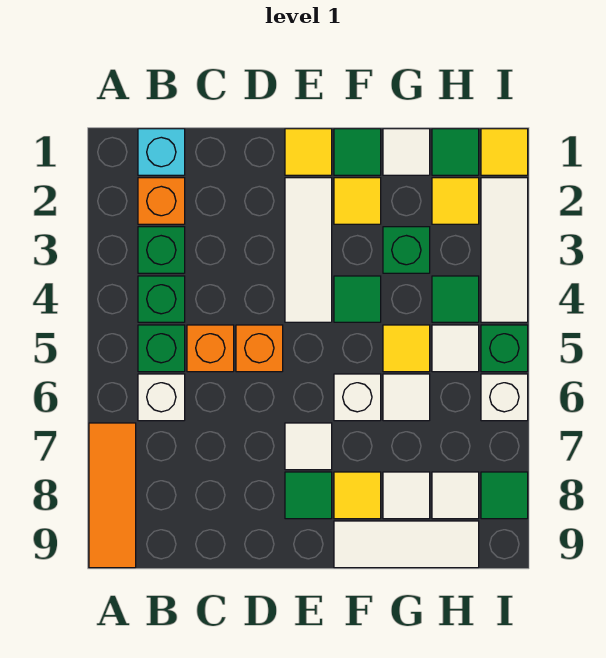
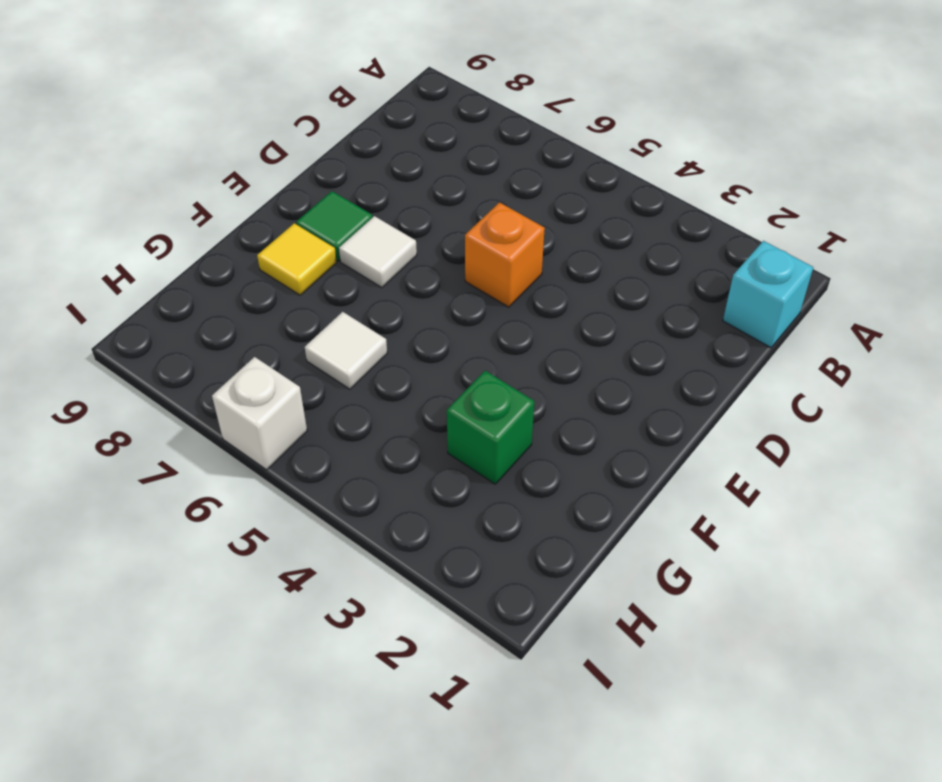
none -> orange 1x3 tile [89,423,136,568]
none -> orange 1x1 brick [138,178,185,224]
none -> green 1x1 brick [138,227,185,273]
none -> green 1x1 brick [138,276,185,322]

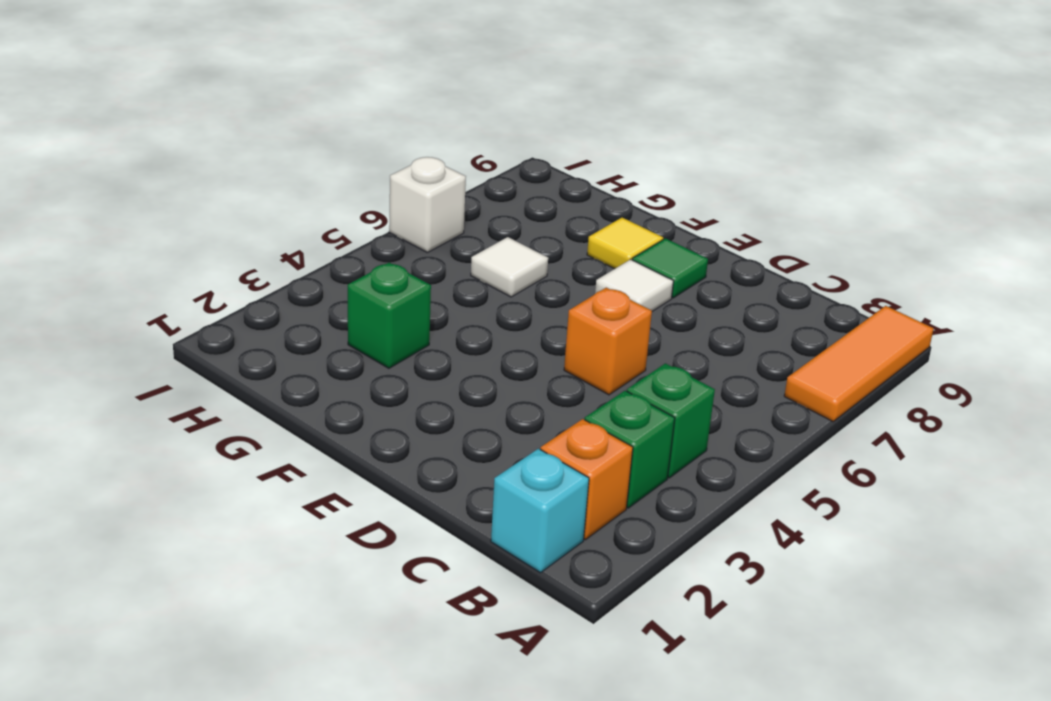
none -> green 1x1 brick [138,325,185,372]
none -> white 1x1 brick [138,374,185,421]
none -> orange 1x1 brick [187,325,234,372]
none -> yellow 1x1 tile [285,129,332,175]

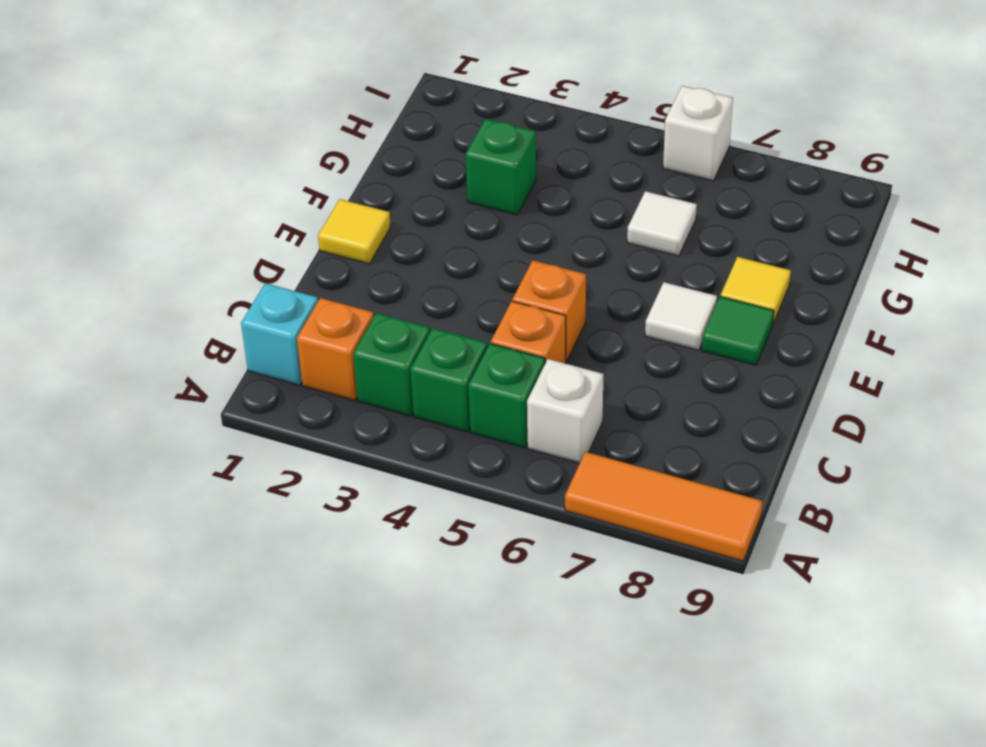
none -> white 1x3 tile [285,178,332,322]
none -> green 1x1 tile [334,129,381,175]
none -> yellow 1x1 tile [334,178,381,224]
none -> green 1x1 tile [334,276,381,322]

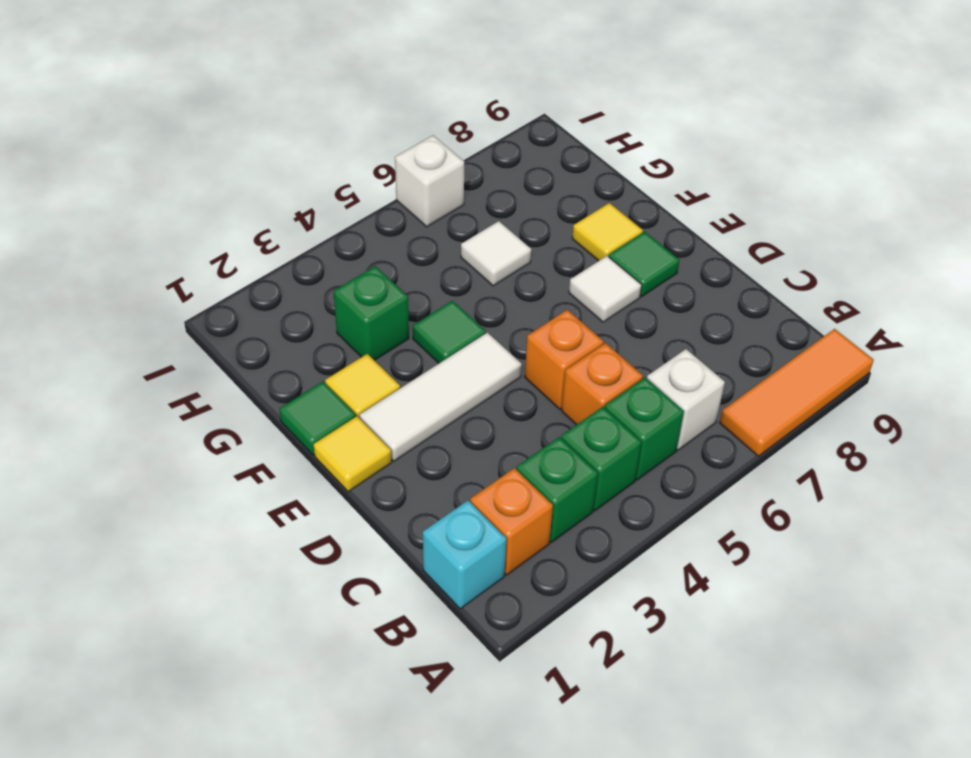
none -> white 1x1 brick [334,374,381,421]
none -> white 1x3 tile [334,521,479,568]
none -> white 1x1 tile [383,129,430,175]
none -> yellow 1x1 tile [383,325,430,372]

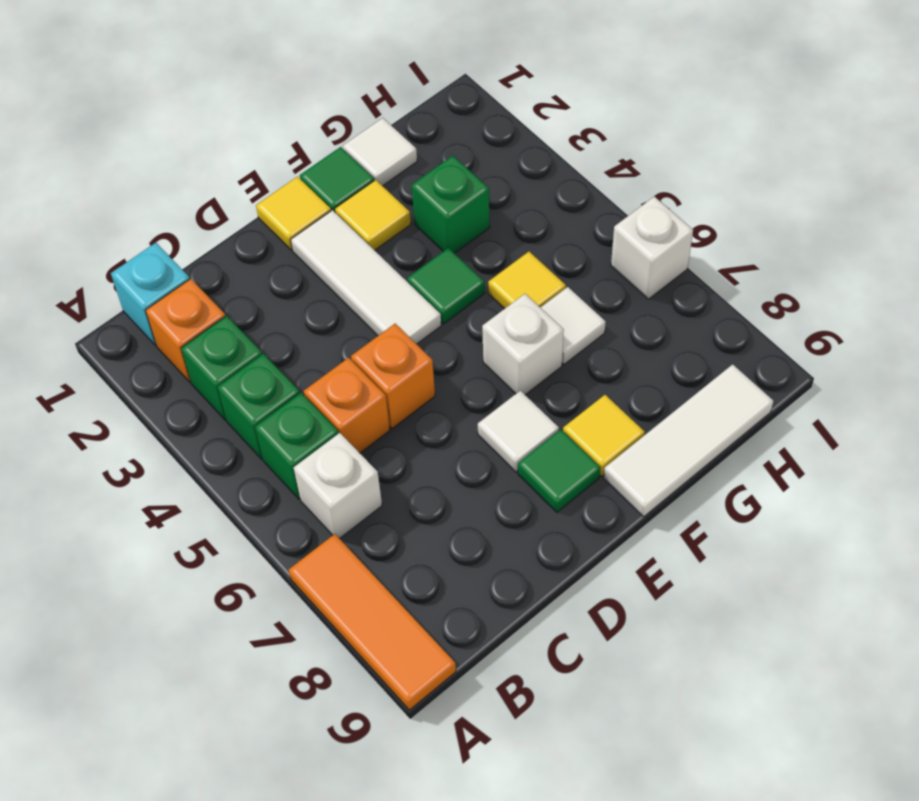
none -> white 1x1 tile [383,472,430,519]
none -> green 1x1 tile [432,129,479,175]
none -> yellow 1x1 tile [432,178,479,224]
none -> green 1x1 tile [432,276,479,322]

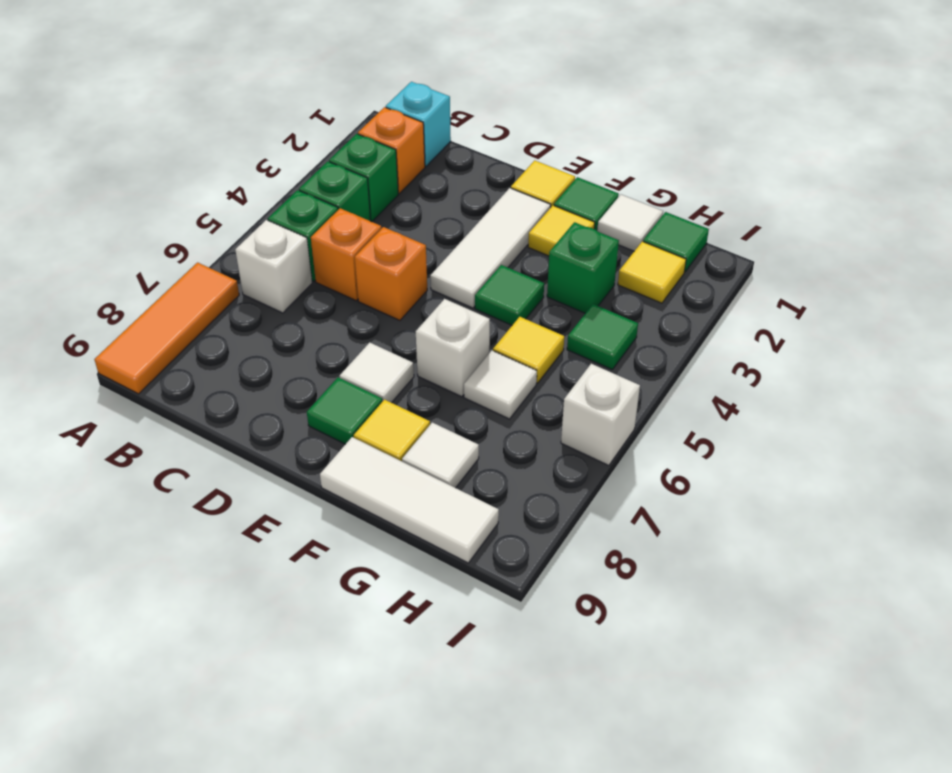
none -> white 1x1 tile [432,325,479,372]
none -> white 1x1 tile [432,472,479,519]
none -> yellow 1x1 tile [481,129,528,175]
none -> white 1x3 tile [481,178,528,322]

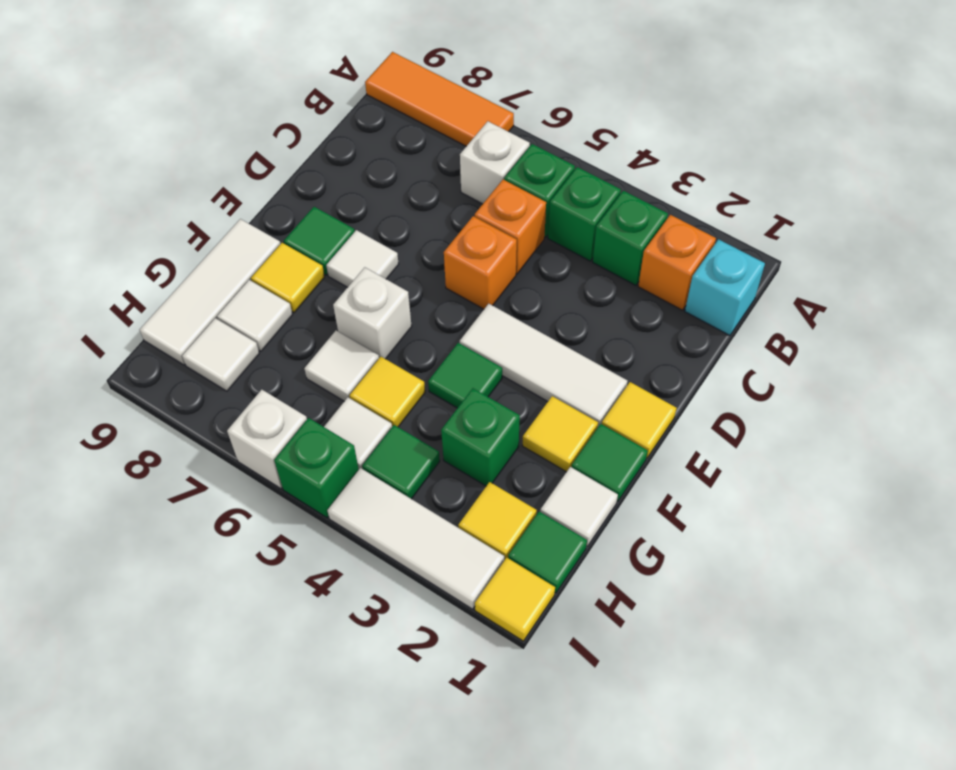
none -> green 1x1 tile [481,472,528,519]

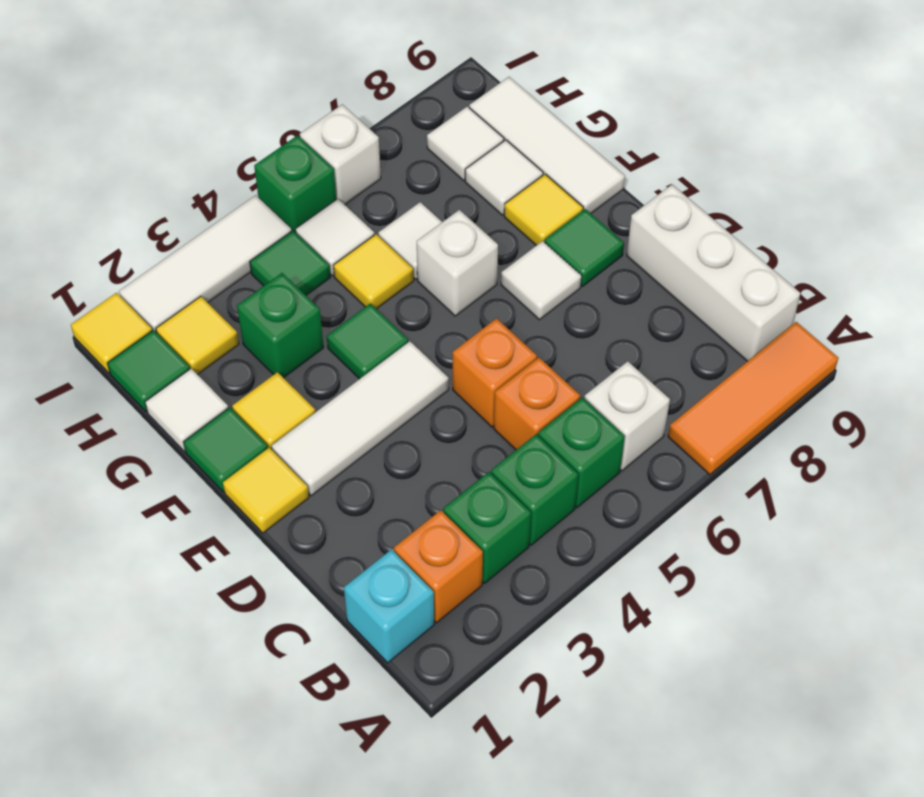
white 1x3 brick [627,185,801,361] -> none
none -> green 1x1 tile [481,472,528,519]

